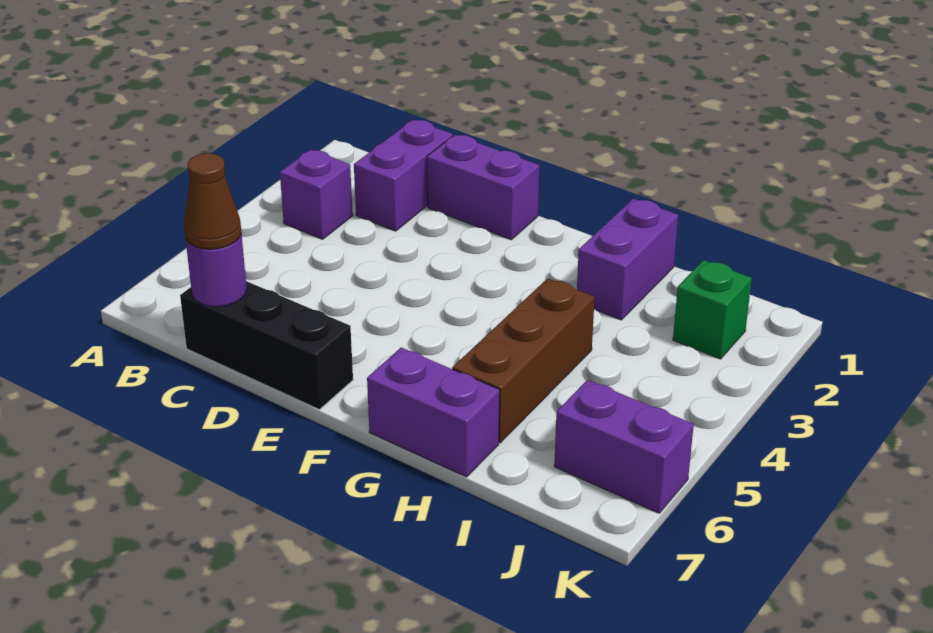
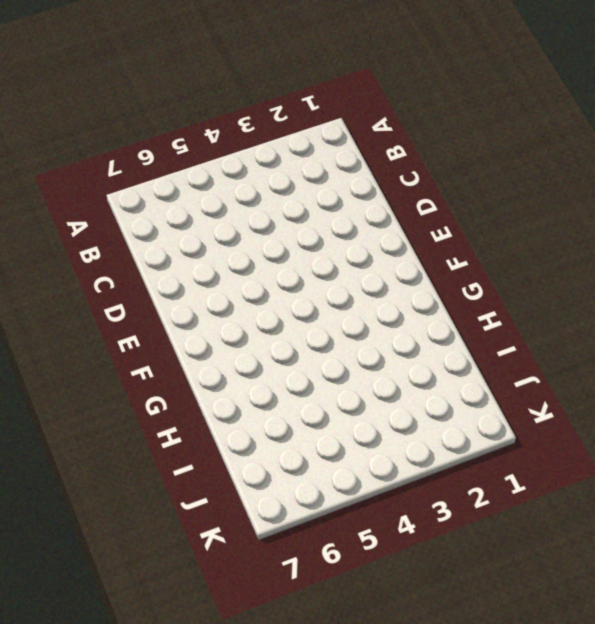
none -> purple 1x1 brick [280,150,353,239]
none -> purple 1x2 brick [354,120,453,231]

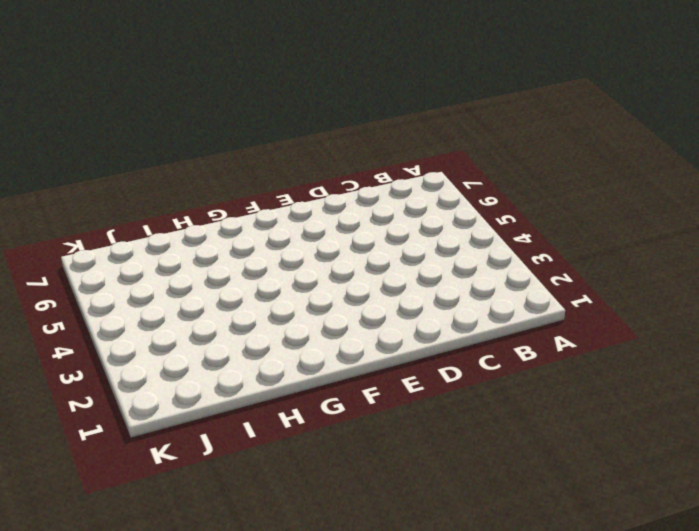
none -> purple 1x1 brick [280,150,353,239]
none -> purple 1x2 brick [354,120,453,231]

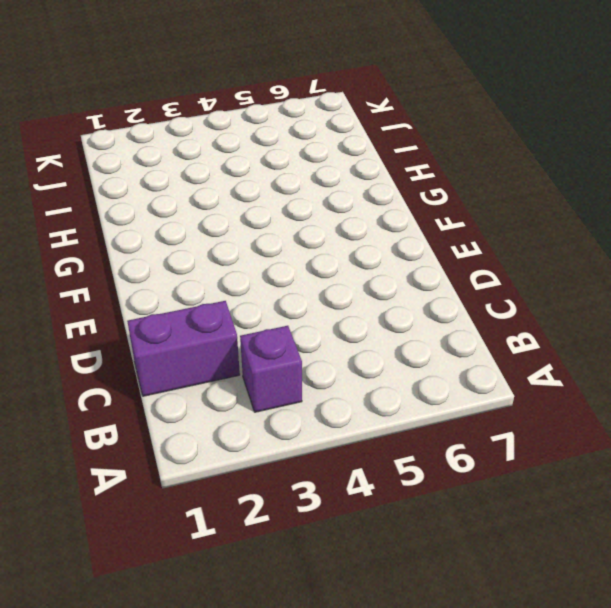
none -> black 1x3 brick [180,281,353,409]
none -> purple 1x2 brick [427,135,539,240]

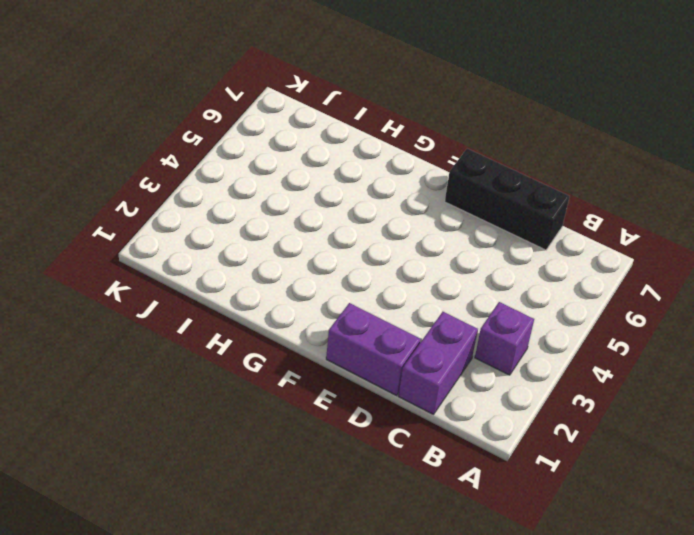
none -> purple 1x2 brick [367,348,500,477]
none -> purple 1x2 brick [577,199,678,320]

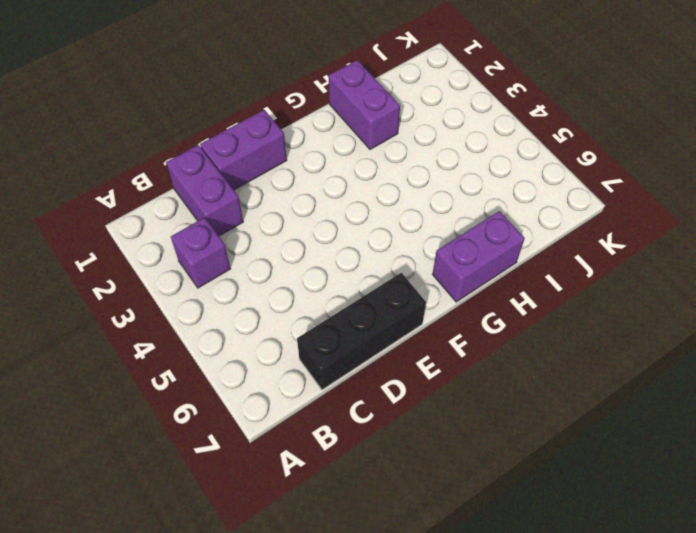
none -> brown 1x3 brick [452,278,595,443]
none -> green 1x1 brick [673,260,752,359]

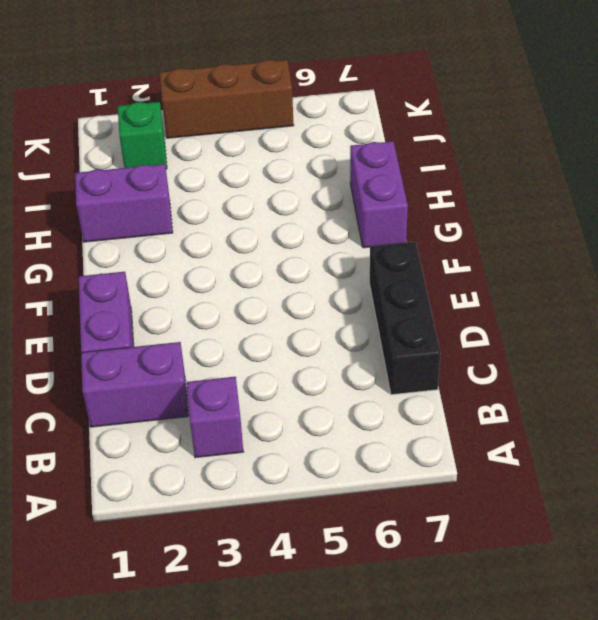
brown 1x3 brick [159,60,294,138] -> brown 1x3 brick moved to [452,278,595,443]
none -> purple 1x2 brick [554,380,694,513]
none -> purple 1x1 round brick [186,234,247,307]

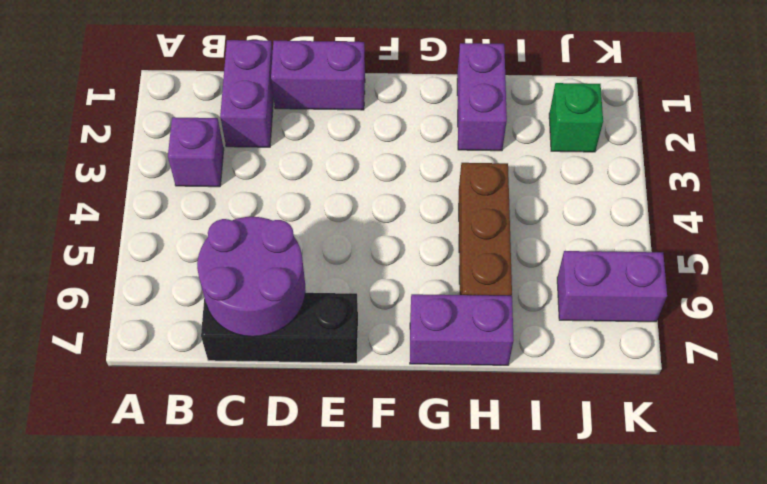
purple 2x2 round brick [197,217,306,337] -> purple 1x1 round brick [186,234,247,307]
none -> brown 1x1 cone [184,153,241,249]

